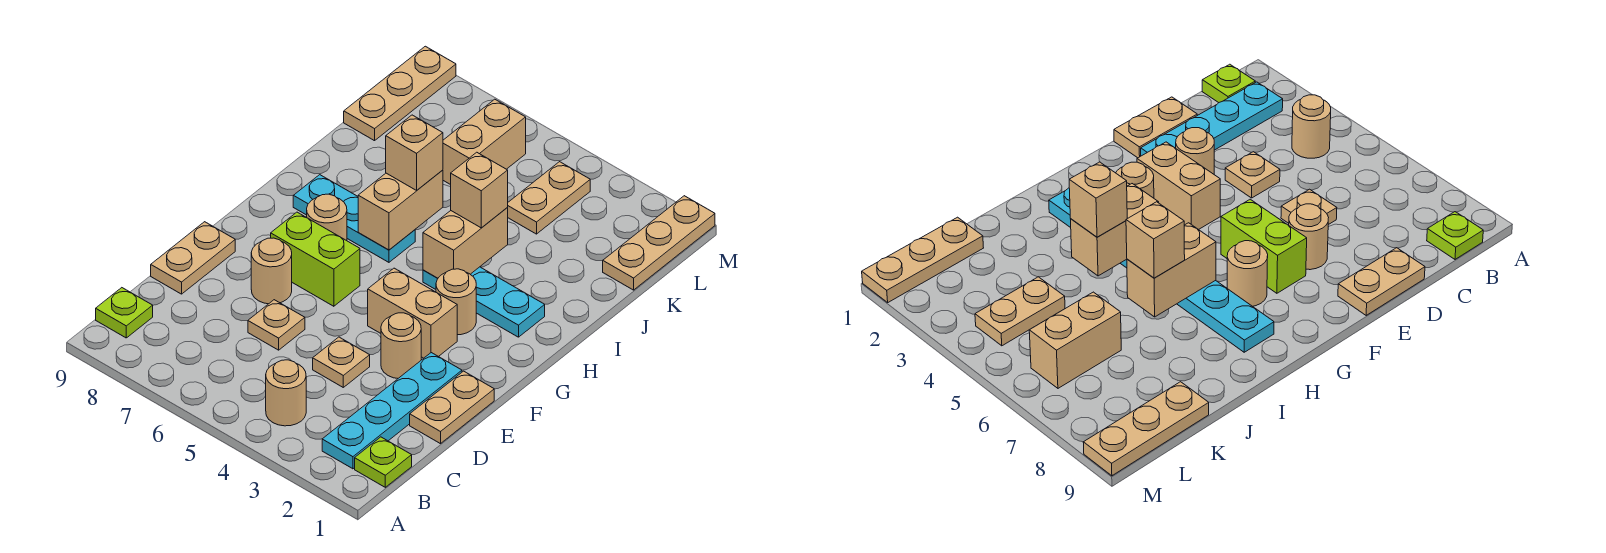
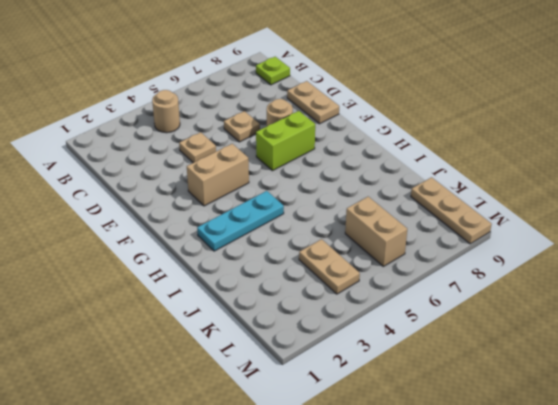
none -> lime 1x1 plate [355,437,412,487]
none -> cyan 1x4 plate [322,353,462,469]
none -> tan 1x2 plate [410,371,494,444]

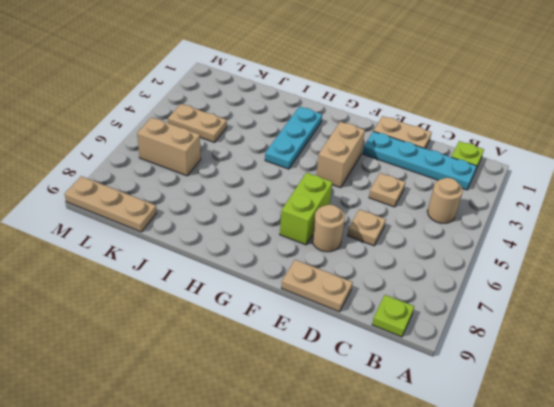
none -> tan 1x1 round brick [381,313,421,378]
none -> tan 1x1 round brick [436,269,476,335]
none -> tan 1x1 round brick [307,194,347,241]

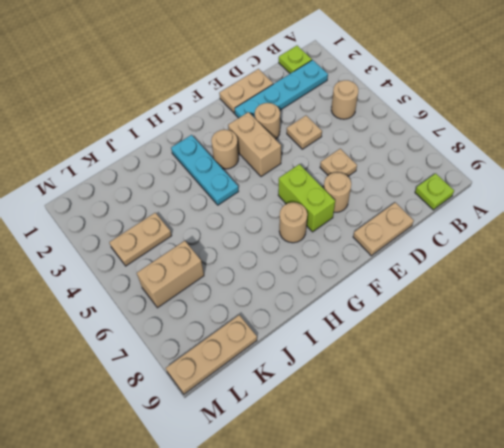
none -> cyan 1x3 plate [293,175,415,262]
none -> tan 1x3 plate [603,196,715,290]
none -> tan 1x2 brick [423,208,508,278]

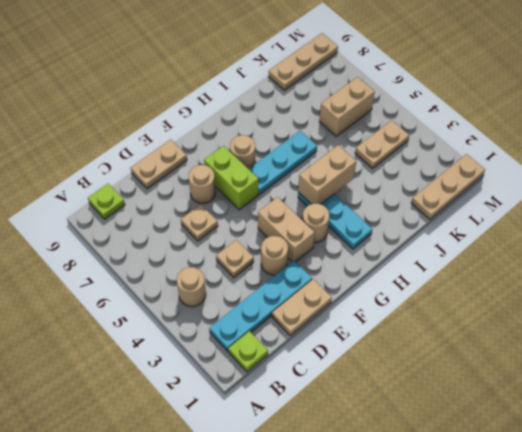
cyan 1x3 plate [249,131,317,194] -> cyan 1x3 plate turned to [293,175,415,262]
none -> tan 1x2 brick [358,170,443,250]
none -> tan 1x1 brick [451,152,508,228]
none -> tan 1x1 brick [386,115,443,190]

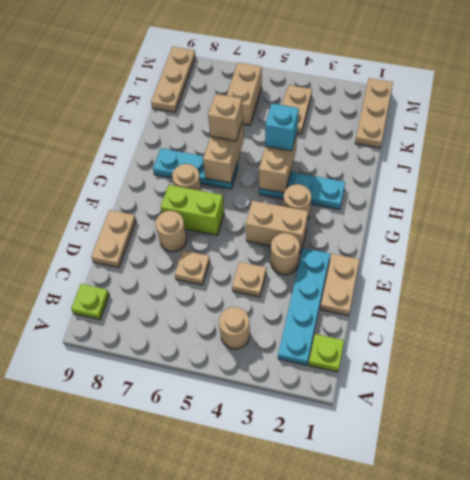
cyan 1x1 brick [265,104,299,151] -> tan 1x1 brick [451,152,508,228]

